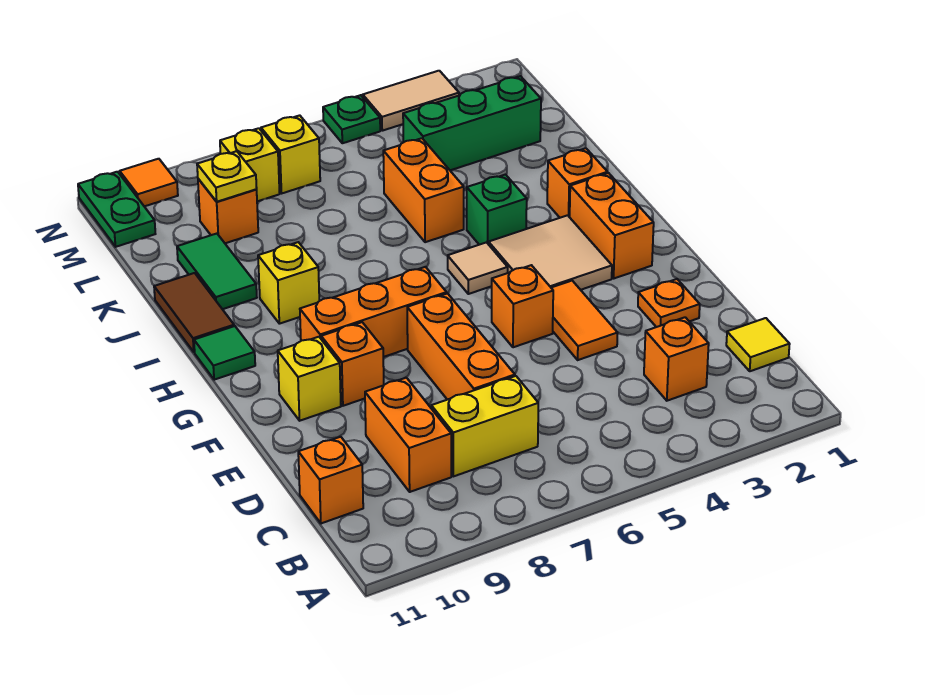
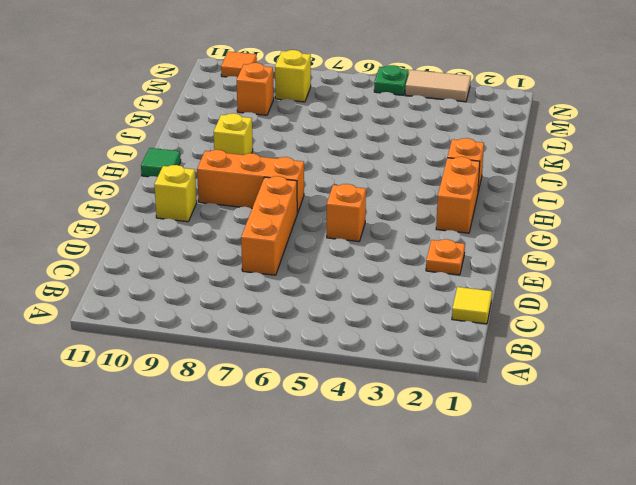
none -> orange 1x1 brick [644,317,709,401]
none -> yellow 1x2 brick [431,376,538,476]
none -> orange 1x2 brick [365,378,451,492]
none -> orange 1x1 brick [298,437,363,523]

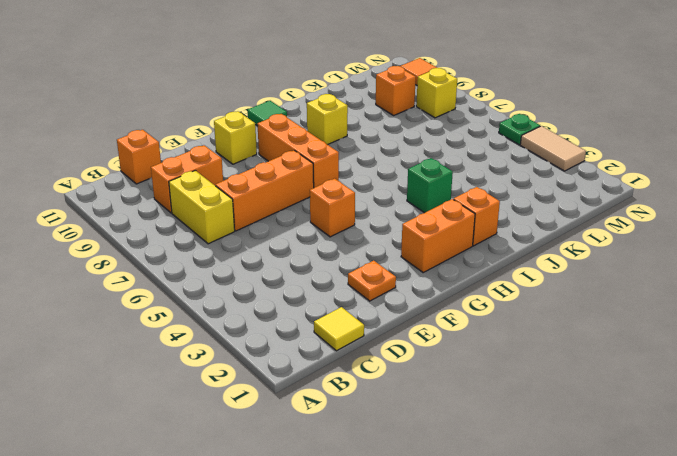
none -> orange 1x1 brick [644,317,709,401]
none -> orange 1x2 tile [551,281,618,360]
none -> orange 1x1 brick [321,322,384,406]
none -> tan 2x2 tile [489,215,612,290]

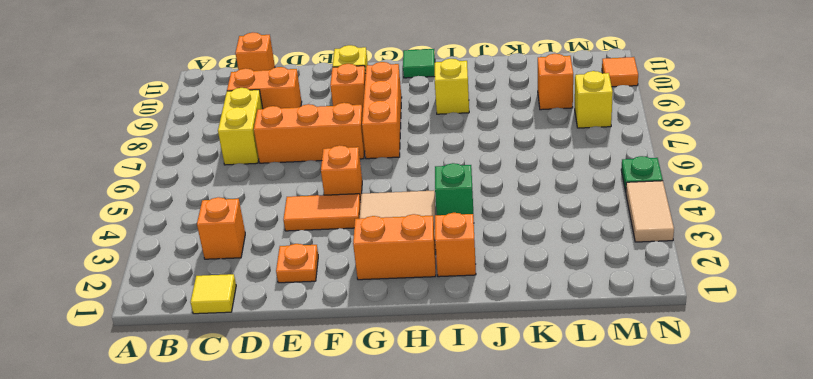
none -> tan 1x1 tile [448,242,508,294]
none -> brown 1x2 tile [154,273,234,352]
none -> orange 1x2 brick [383,138,464,242]
none -> green 1x2 tile [177,234,257,309]

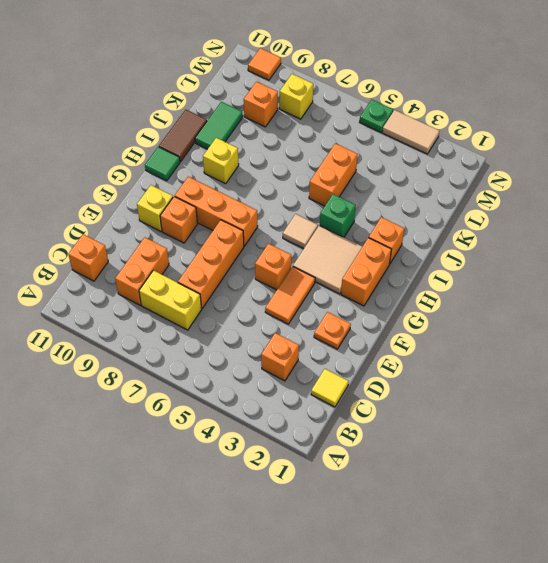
none -> green 1x3 brick [403,76,541,170]
none -> yellow 1x1 brick [261,115,320,193]
none -> green 1x2 plate [78,172,155,247]
none -> yellow 1x1 plate [197,151,257,202]

